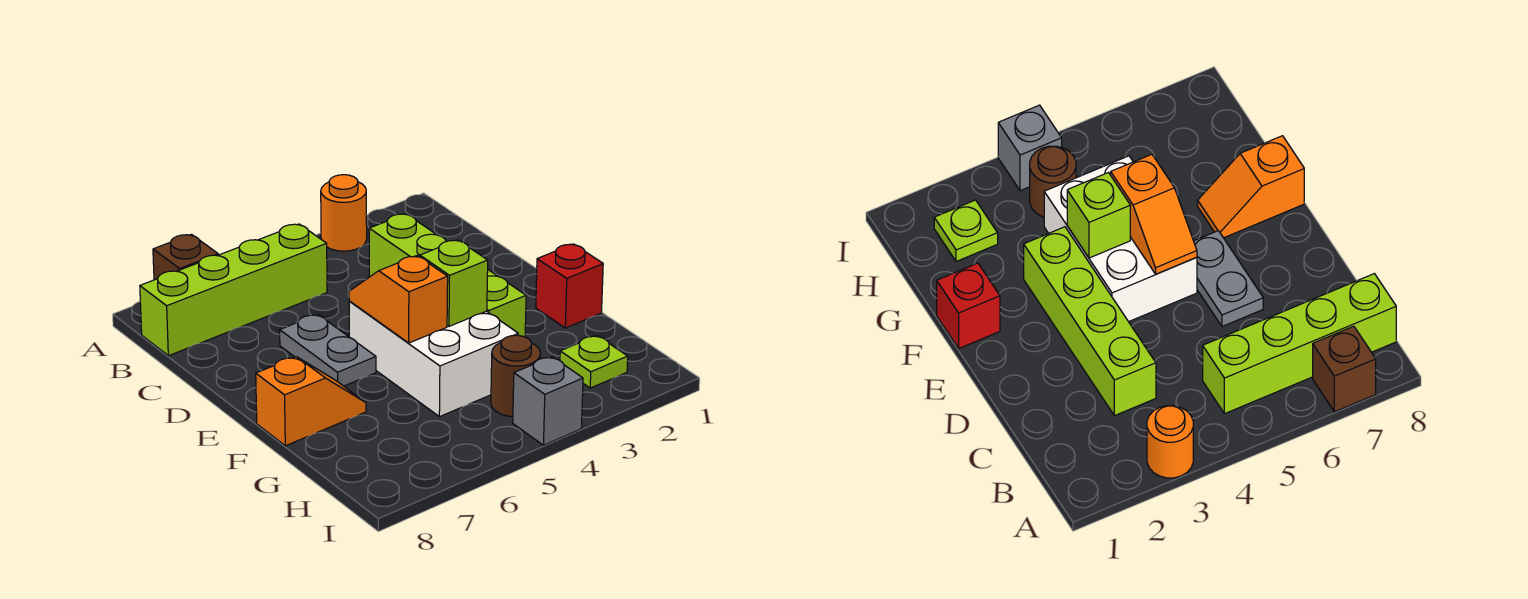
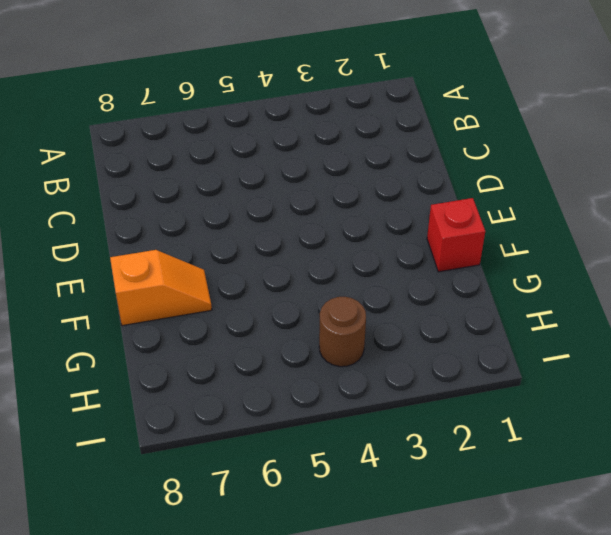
none -> orange 1x1 round brick [321,175,367,251]
none -> brown 1x1 brick [153,234,218,280]
none -> lime 1x4 brick [140,224,327,356]

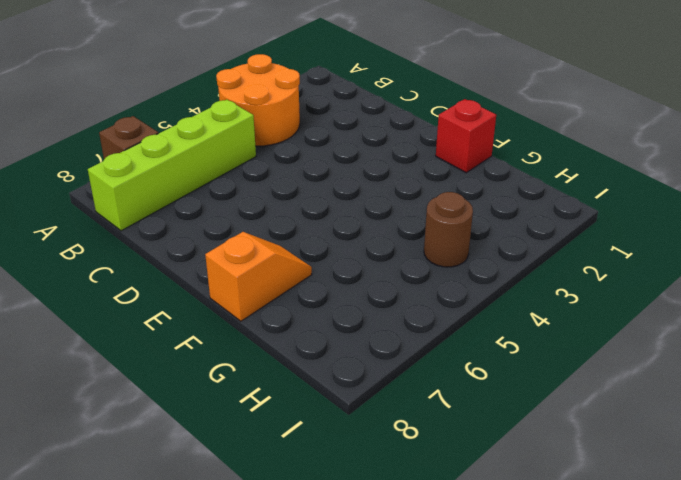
orange 2x2 round brick [216,54,300,146] -> orange 1x1 round brick [321,175,367,251]
none -> lime 1x4 brick [369,214,526,337]
none -> grey 1x2 plate [280,314,376,386]
none -> white 2x3 brick [349,301,518,417]

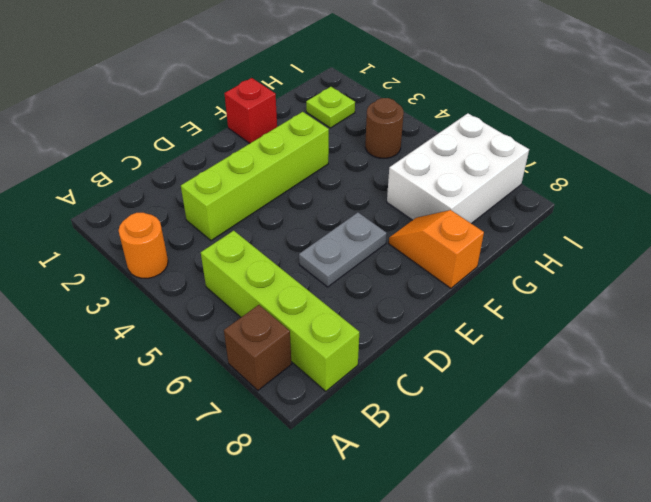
white 2x3 brick [387,113,529,224] -> white 2x3 brick moved to [349,301,518,417]
none -> grey 1x1 brick [513,357,583,445]
none -> orange 1x2 slope [349,256,448,343]
none -> lime 1x1 brick [420,240,488,326]

